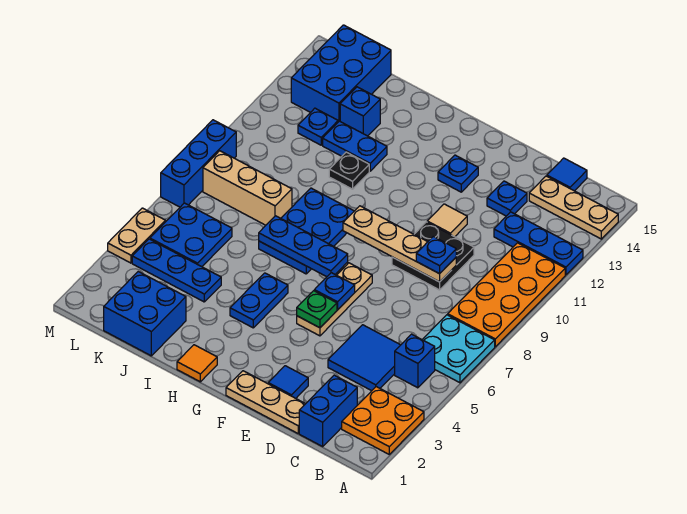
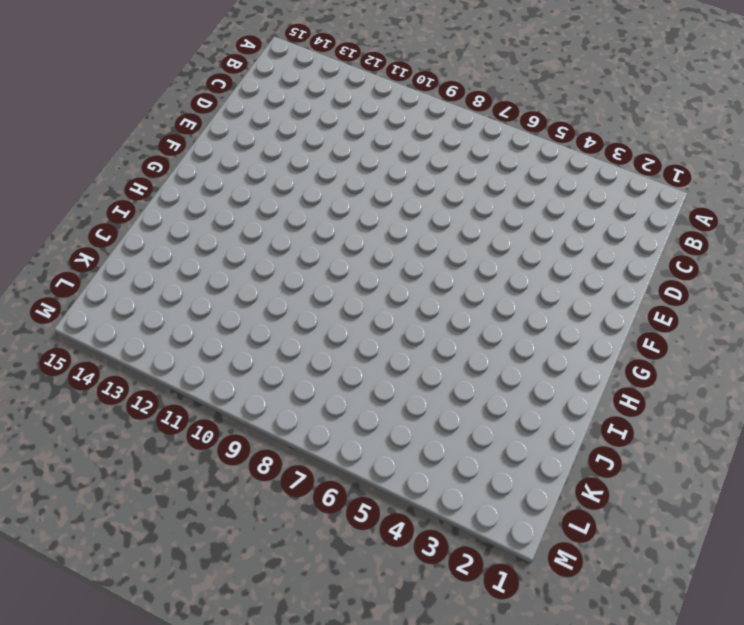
none -> orange 2x2 plate [342,387,424,454]
none -> cyan 2x2 plate [422,315,495,383]
none -> orange 2x4 plate [448,243,565,347]
none -> blue 1x3 plate [494,212,583,275]

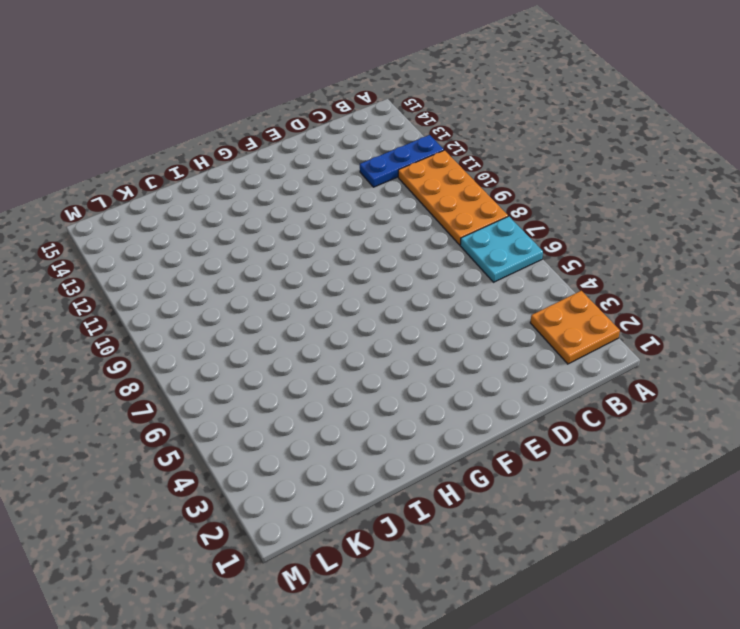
none -> tan 1x3 plate [529,176,618,239]
none -> blue 1x1 brick [395,334,435,388]
none -> blue 1x2 brick [299,375,357,446]
none -> blue 2x2 tile [328,325,400,391]

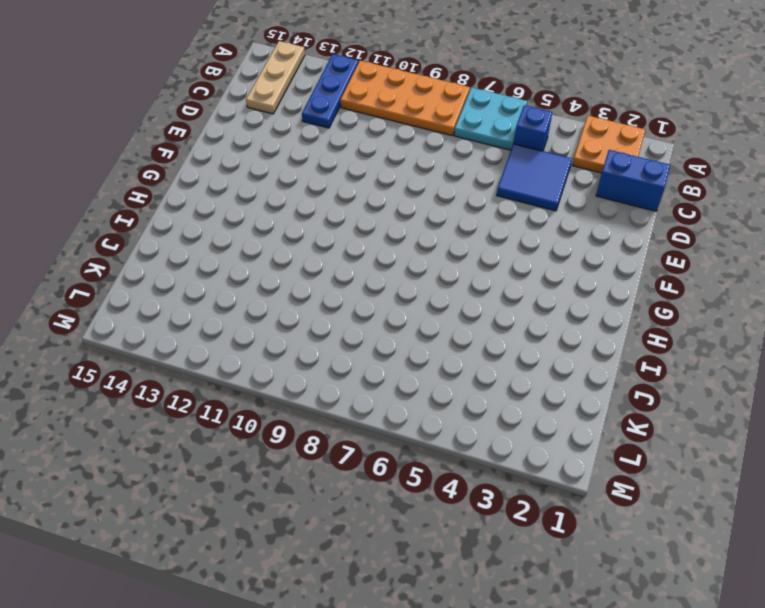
none -> blue 1x1 tile [547,158,587,191]
none -> tan 1x3 plate [226,371,305,433]
none -> black 2x2 plate [392,222,474,290]
none -> blue 1x1 plate [487,181,527,216]

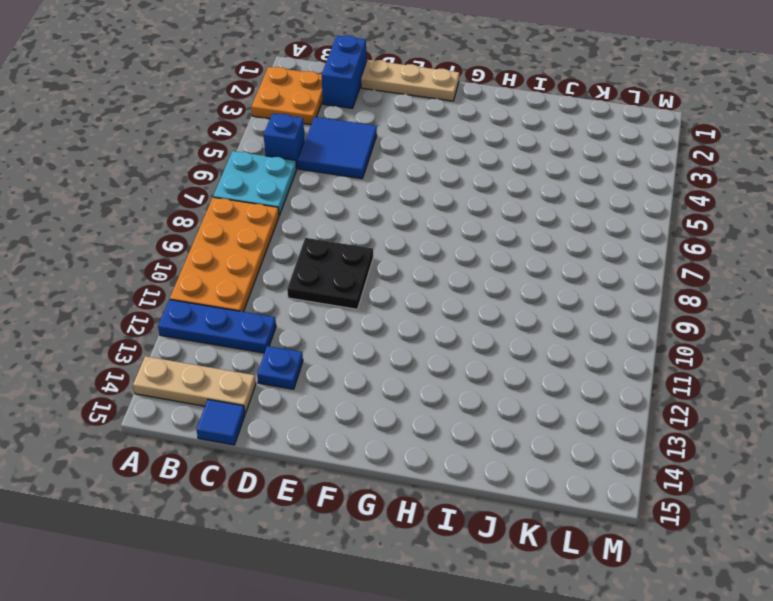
none -> blue 1x1 tile [268,366,308,398]
none -> tan 1x1 tile [427,204,467,237]
none -> tan 1x3 plate [297,263,372,336]
none -> blue 1x1 plate [438,155,478,192]

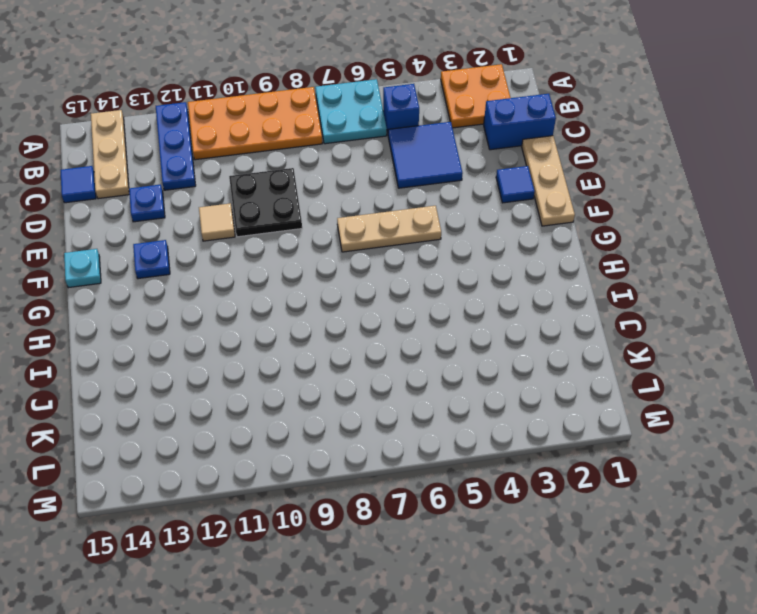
cyan 1x1 plate [64,249,101,288] -> none
none -> orange 1x1 tile [177,345,217,382]
none -> blue 1x2 plate [230,273,288,328]
none -> blue 2x3 plate [259,188,354,274]
none -> black 1x1 plate [329,152,369,189]

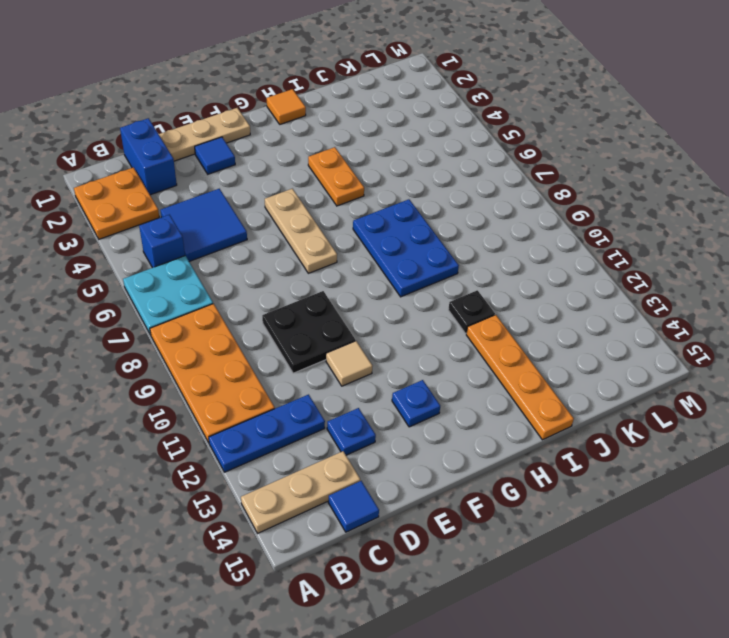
orange 1x2 plate [308,147,364,206] -> blue 1x2 plate [230,273,288,328]
orange 1x4 plate [466,315,574,440] -> blue 1x2 plate [323,121,387,171]
none -> blue 2x2 brick [104,272,186,356]
none -> blue 1x3 plate [132,239,221,302]
none -> tan 1x3 brick [203,151,292,225]
none -> blue 1x1 brick [340,87,380,136]

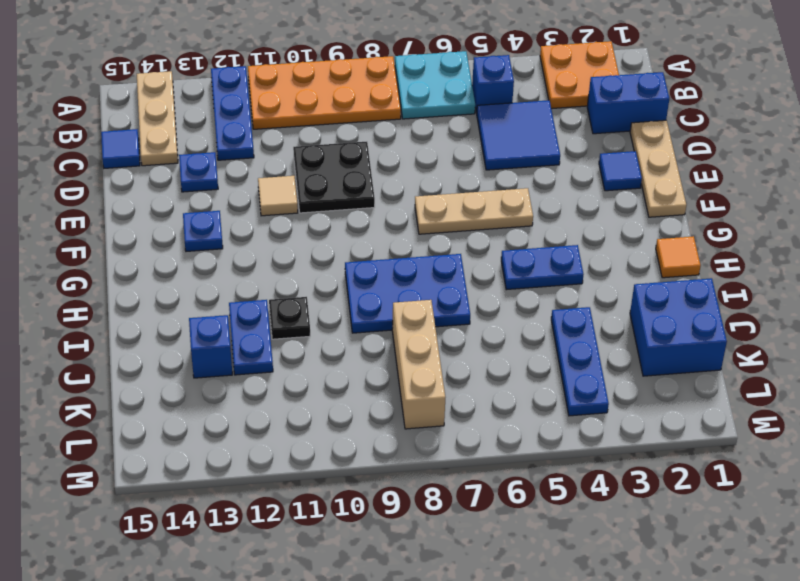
none -> blue 2x2 plate [150,203,232,267]
none -> blue 1x1 plate [298,108,338,145]
none -> blue 2x3 brick [291,25,391,122]
none -> tan 1x2 plate [108,208,166,263]

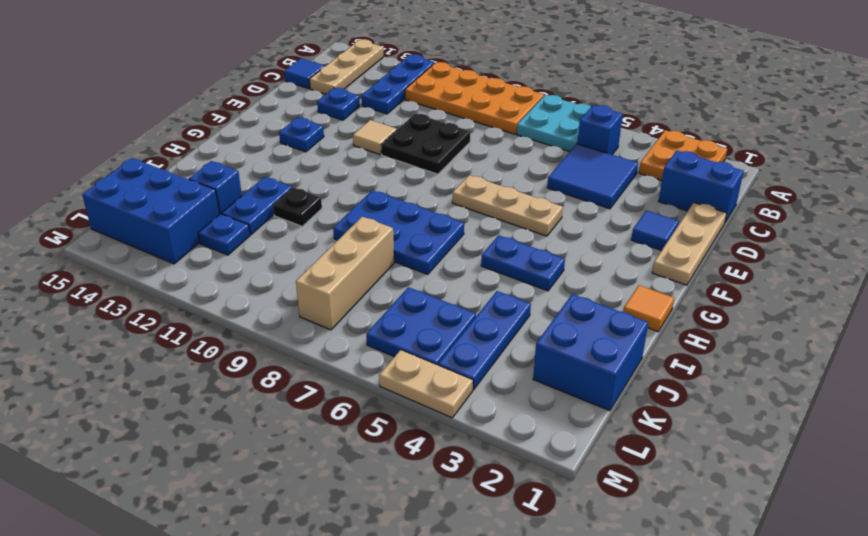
none -> blue 1x3 brick [161,120,236,207]
none -> tan 1x4 plate [343,206,456,282]
none -> green 1x1 plate [297,291,337,328]
none -> blue 1x1 plate [314,273,355,310]

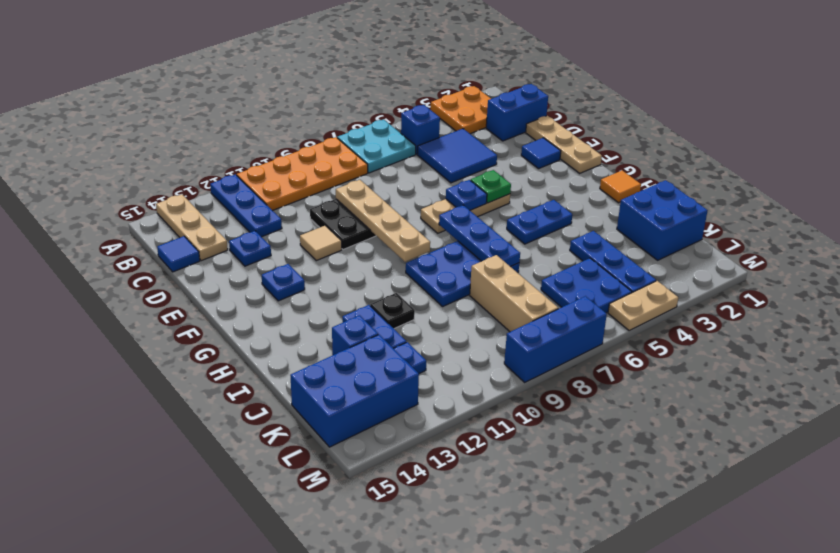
none -> blue 1x1 plate [416,237,456,274]

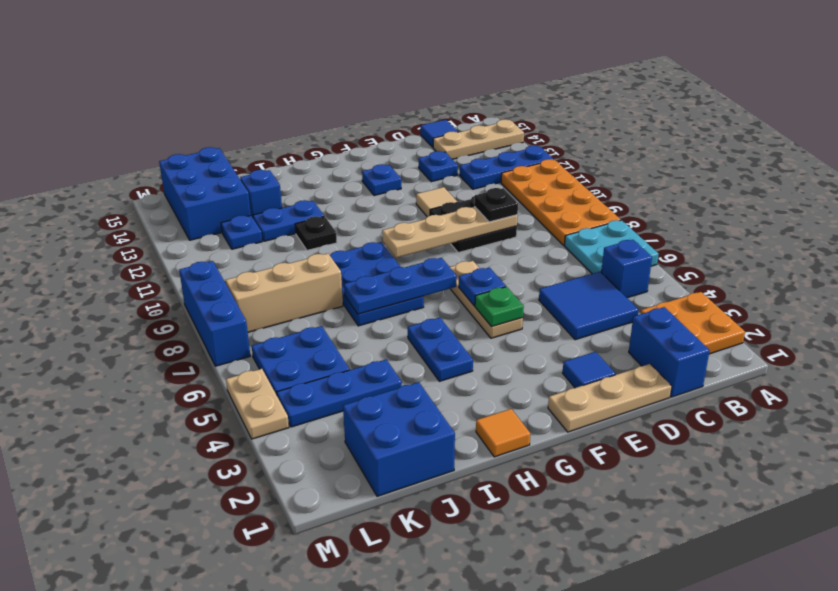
black 1x1 plate [474,188,518,222] -> blue 1x1 plate [416,237,456,274]

